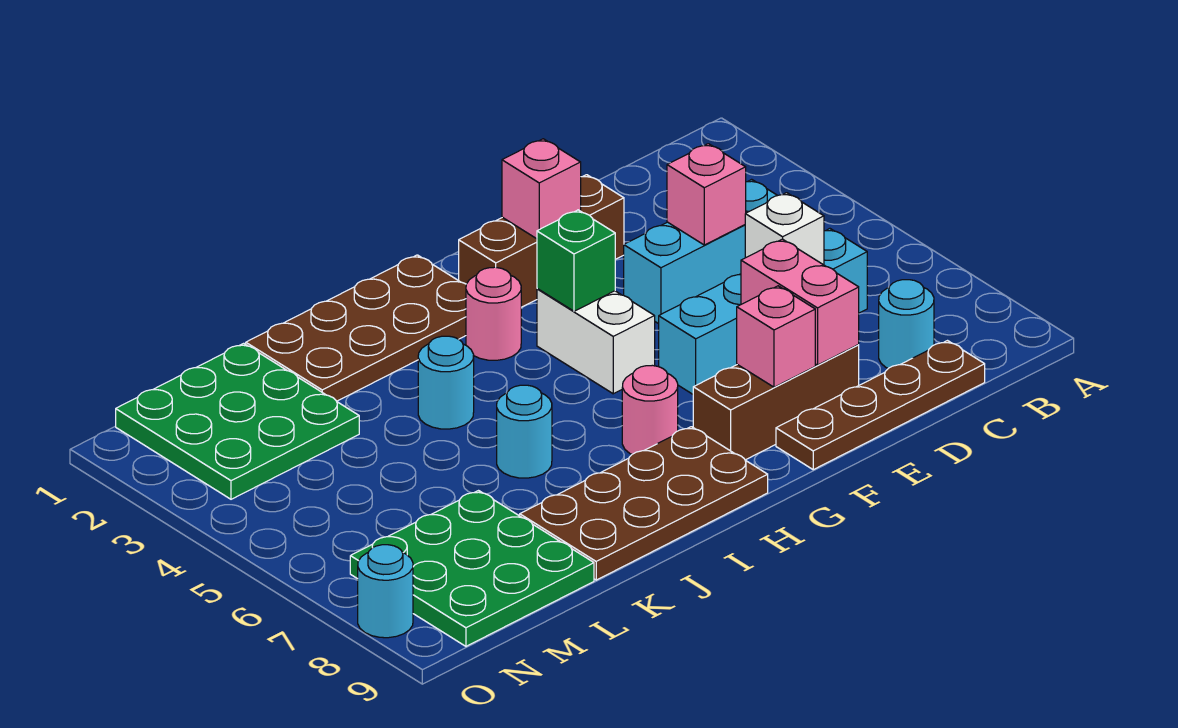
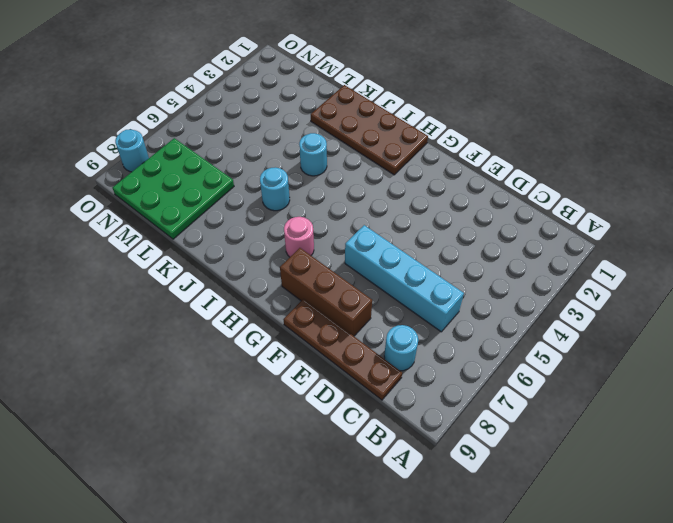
none -> cyan 1x3 brick [624,179,777,324]
none -> brown 1x3 brick [459,175,624,307]
none -> white 1x2 brick [537,289,655,394]

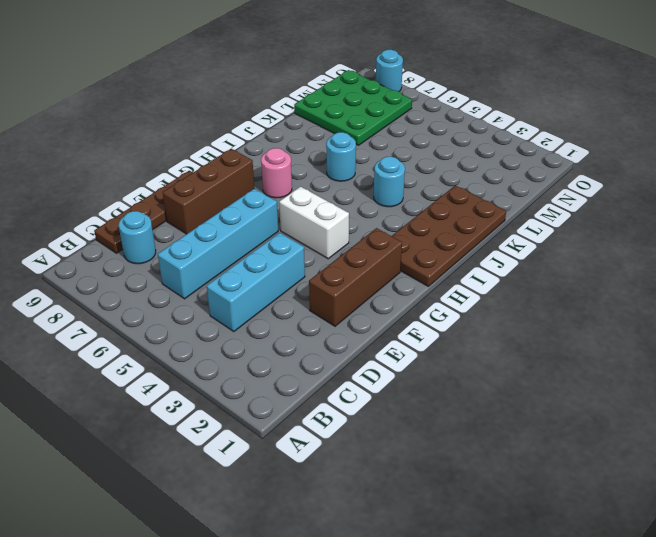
none -> pink 1x1 round brick [466,267,521,360]
none -> brown 2x4 plate [520,427,768,580]
none -> green 3x3 plate [116,343,359,499]

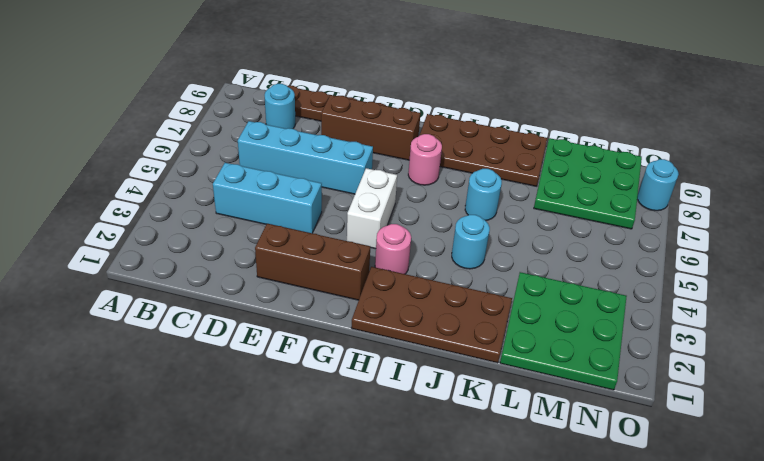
none -> pink 1x1 brick [667,144,746,245]
none -> white 1x1 brick [745,193,824,265]
none -> pink 1x2 brick [741,239,859,365]

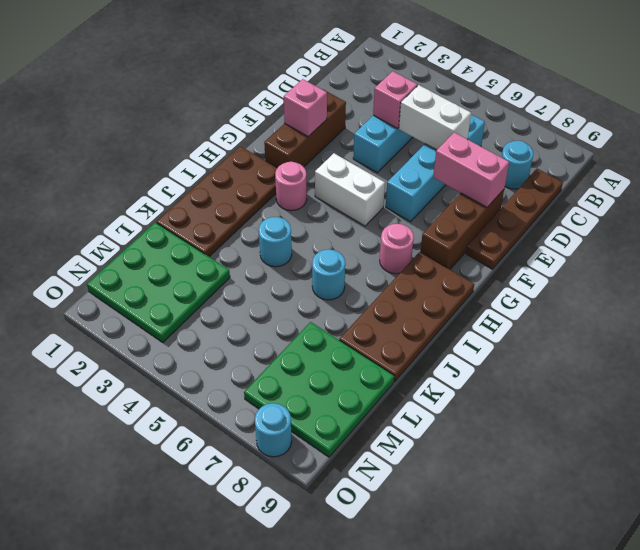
white 1x2 brick [399,85,471,150] -> white 1x1 brick [745,193,824,265]
none -> pink 1x1 brick [737,286,815,387]
none -> green 1x1 brick [537,210,615,311]

